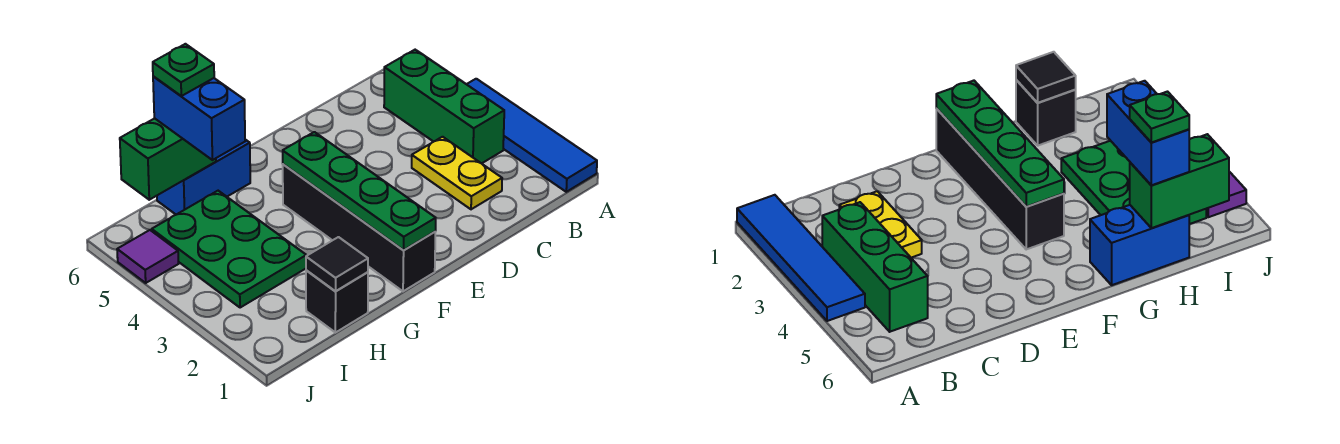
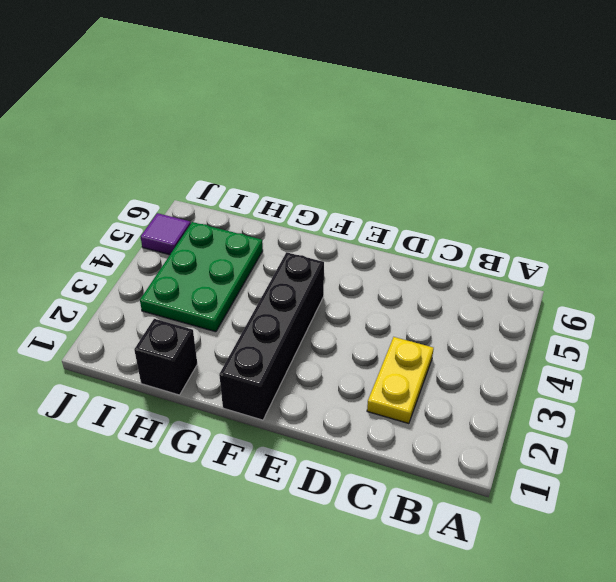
none -> blue 1x4 tile [467,79,597,192]
none -> green 1x3 brick [384,50,504,164]
none -> blue 1x2 brick [157,140,250,215]

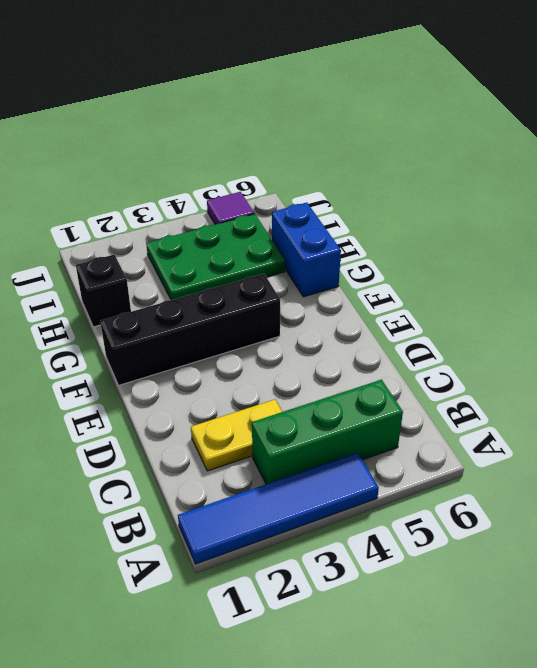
none -> green 1x4 plate [283,132,436,250]
none -> black 1x1 tile [306,237,368,291]
none -> green 1x2 brick [120,118,216,200]

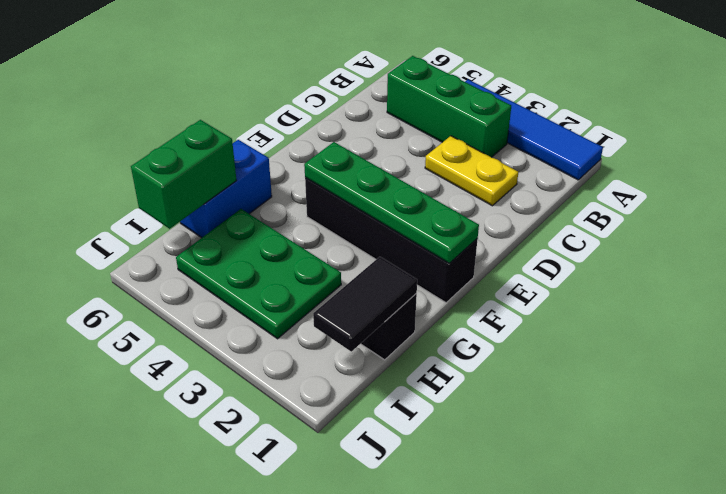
black 1x2 tile [313,257,417,351] -> black 1x1 tile [306,237,368,291]
none -> purple 1x1 tile [117,230,178,283]
none -> blue 1x2 brick [153,76,245,160]
none -> green 1x1 plate [153,44,214,96]

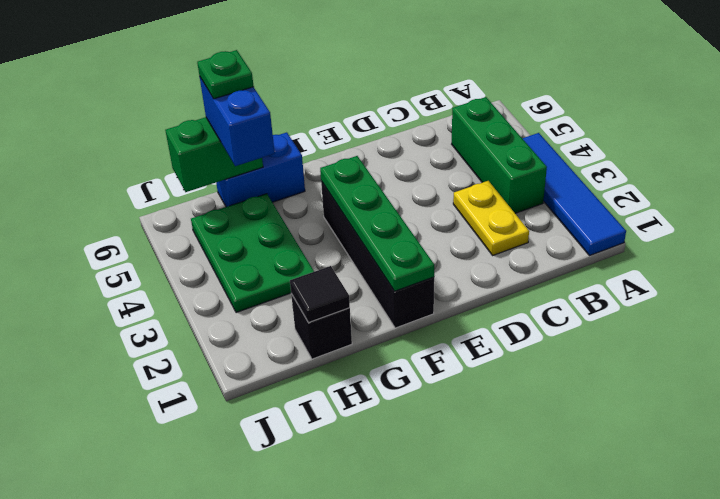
none -> purple 1x1 tile [117,230,178,283]

